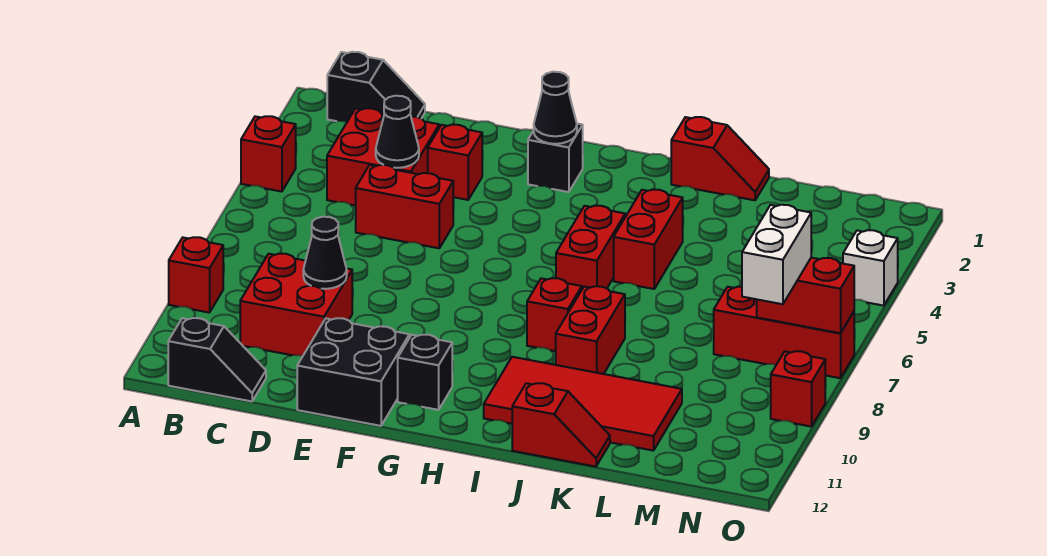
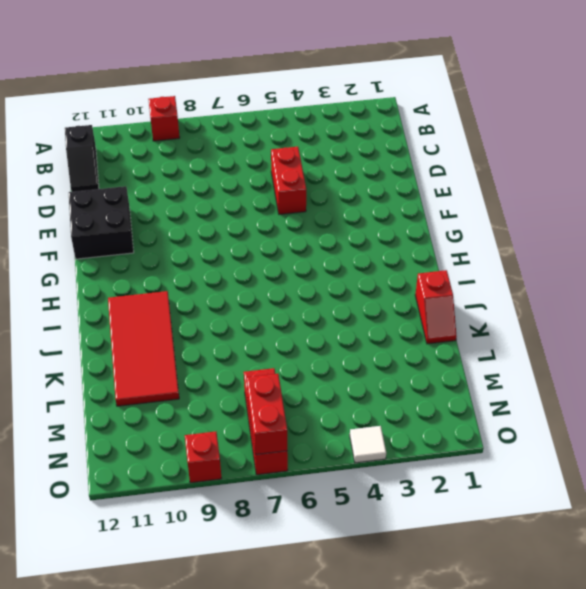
white 1x1 tile [350,426,386,463] -> white 1x1 brick [843,230,898,306]
none -> red 1x1 brick [241,116,296,192]
none -> black 1x2 slope [327,52,425,122]
none -> red 2x2 brick [327,108,439,206]

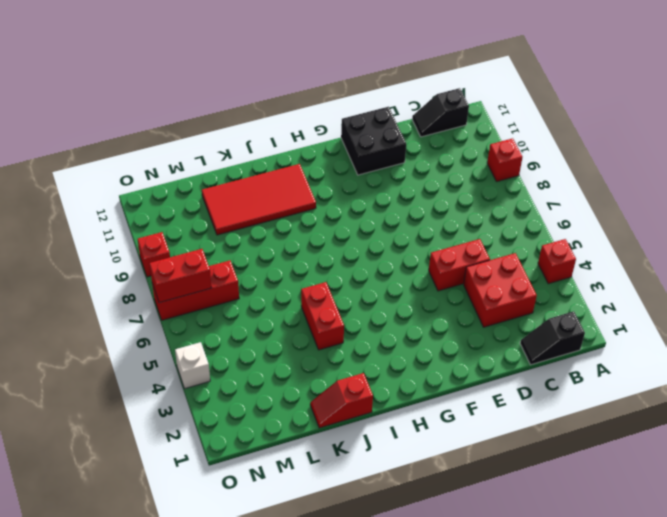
none -> red 2x2 brick [240,254,352,356]
none -> red 1x1 brick [428,125,482,200]
none -> black 1x1 brick [528,124,583,192]

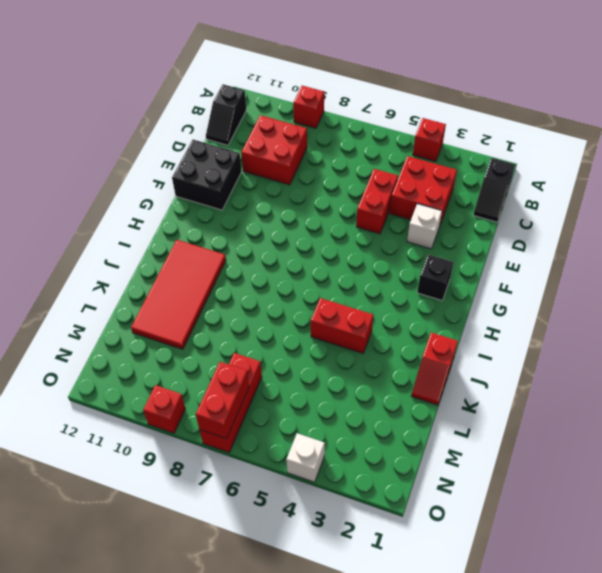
white 1x1 brick [407,204,442,249] -> red 1x1 brick [428,125,482,200]
none -> black 1x1 brick [398,335,452,410]
none -> red 1x2 brick [556,206,625,289]
none -> red 1x1 brick [527,278,582,351]

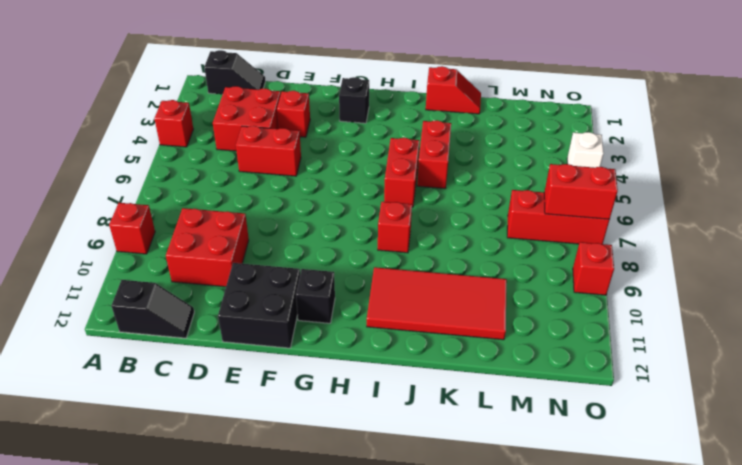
none -> red 1x2 brick [556,286,625,374]
none -> red 1x2 slope [512,383,610,467]
none -> black 1x1 cone [376,96,419,168]

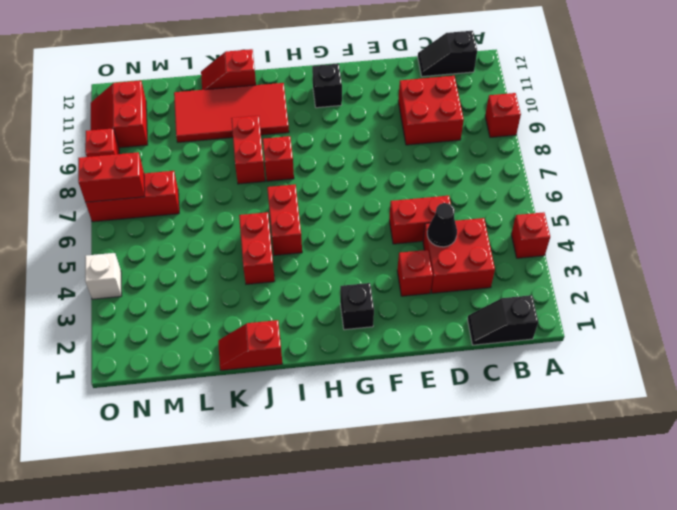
red 2x2 slope [91,81,148,148] -> none
none -> black 2x2 brick [297,318,409,426]
none -> black 1x1 cone [303,217,347,289]
none -> black 1x1 cone [534,72,577,144]

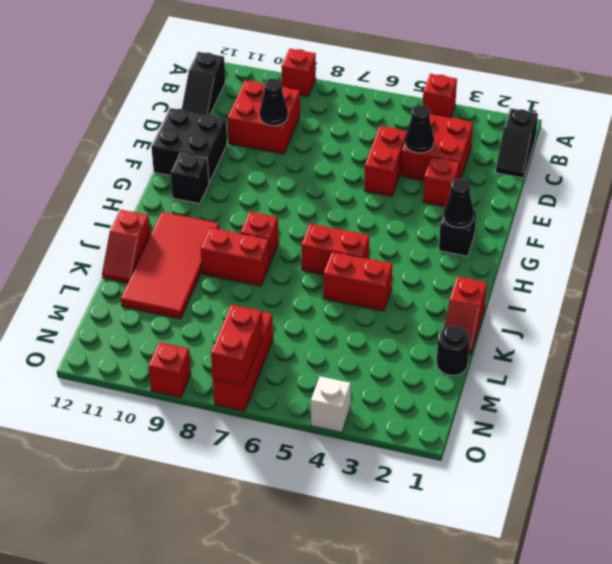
black 1x1 round brick [437,326,470,375] -> none
none -> white 1x2 brick [742,205,811,304]

